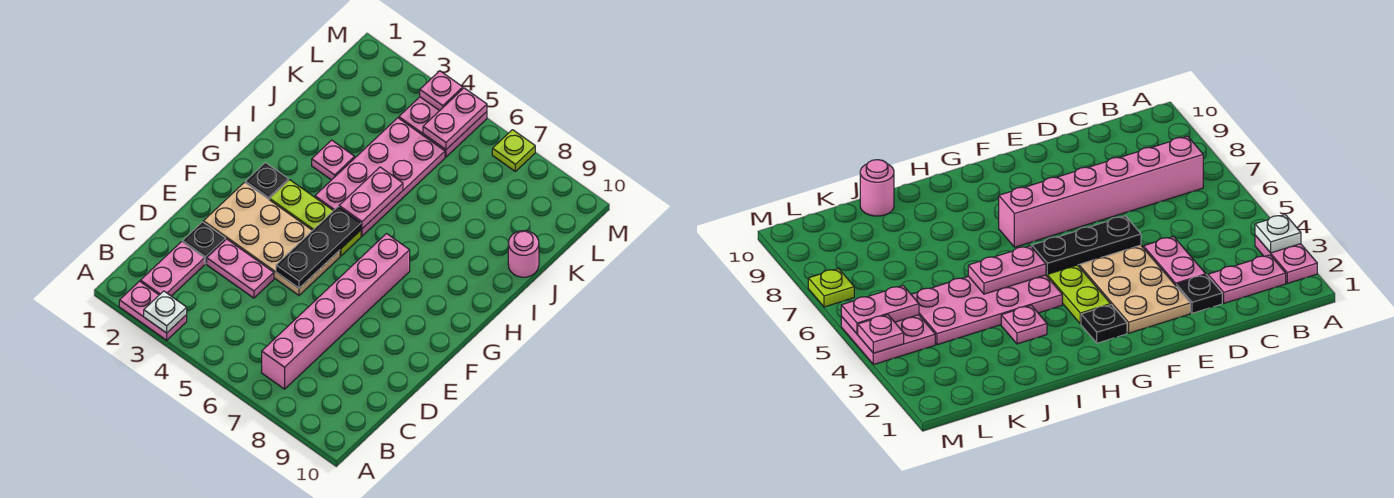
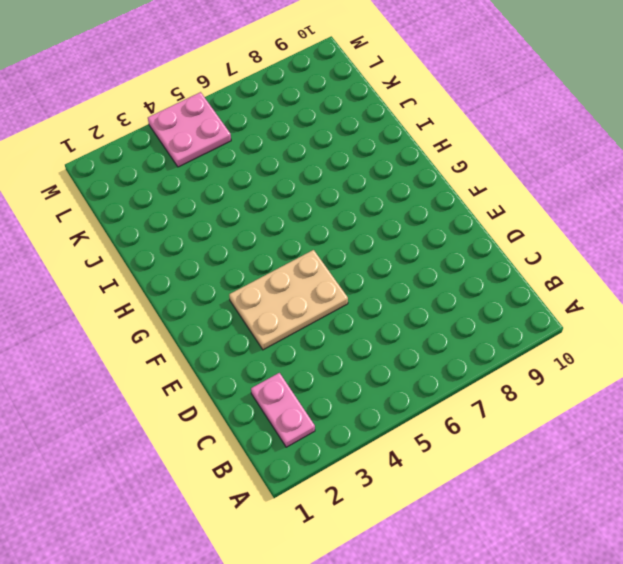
tan 2x3 plate [229,250,348,350] -> tan 2x4 plate [203,182,340,295]
none -> pink 1x2 plate [119,281,187,340]
none -> pink 1x6 brick [262,234,410,389]
none -> black 1x1 plate [182,222,225,264]

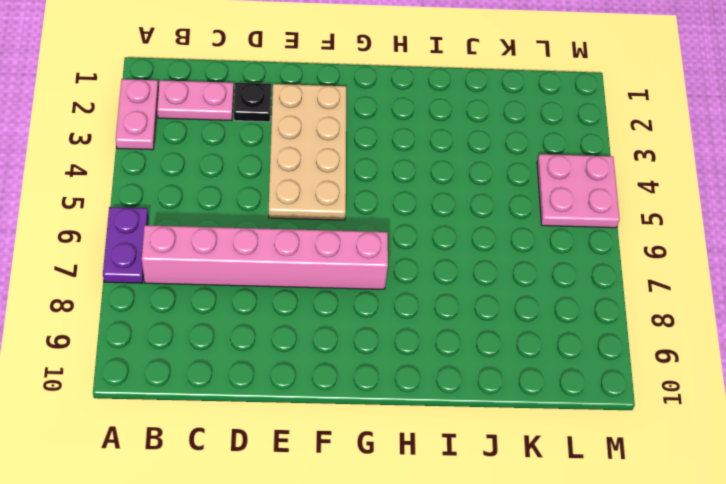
purple 1x2 plate [103,207,148,283] -> none
none -> pink 1x2 plate [207,239,274,298]
none -> black 1x1 plate [245,163,288,200]
none -> lime 1x3 plate [270,180,361,256]

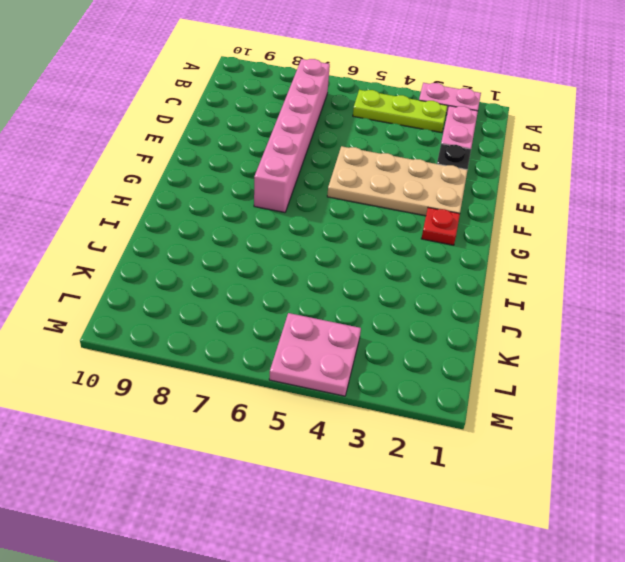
lime 1x3 plate [353,90,447,132] -> lime 1x3 plate moved to [270,180,361,256]
red 1x1 plate [421,208,460,245] -> black 1x1 plate [245,163,288,200]
none -> pink 1x2 plate [207,239,274,298]
none -> pink 2x4 plate [315,118,445,236]
none -> pink 1x1 plate [312,140,355,180]

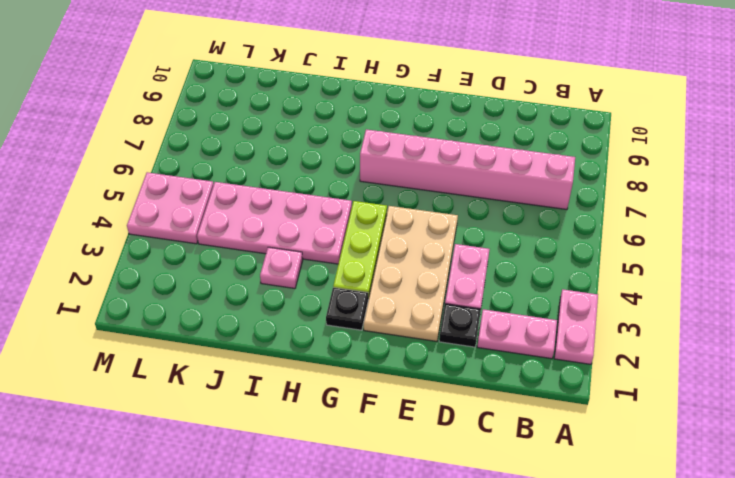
none -> pink 1x1 round brick [508,231,539,277]
none -> lime 1x1 plate [492,130,535,171]
none -> white 1x1 plate [144,291,187,333]

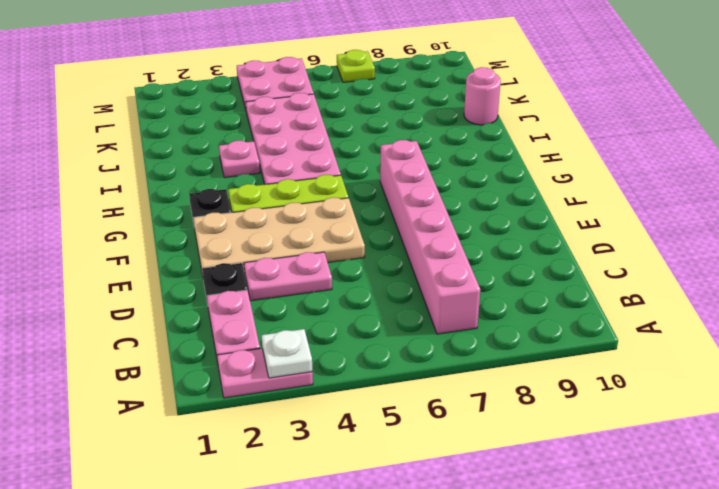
none -> black 1x3 plate [276,207,361,288]
none -> pink 1x2 plate [339,167,403,229]
none -> pink 1x2 plate [423,88,487,150]

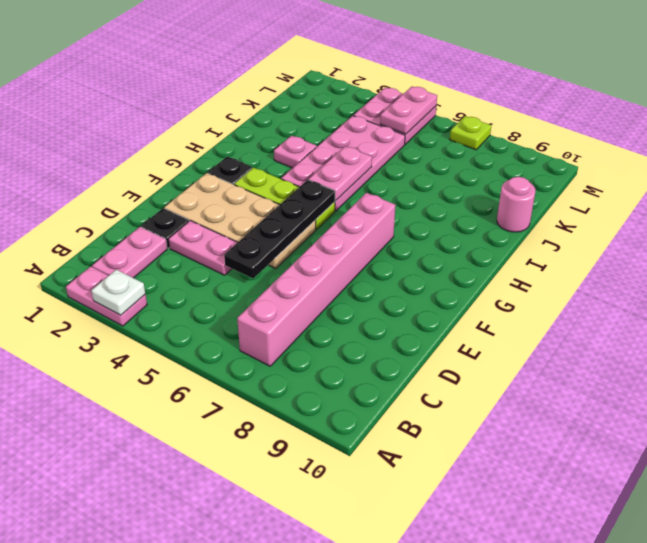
black 1x4 plate [224,180,335,278] -> black 1x3 plate [276,207,361,288]
none -> pink 1x1 plate [420,71,463,111]

